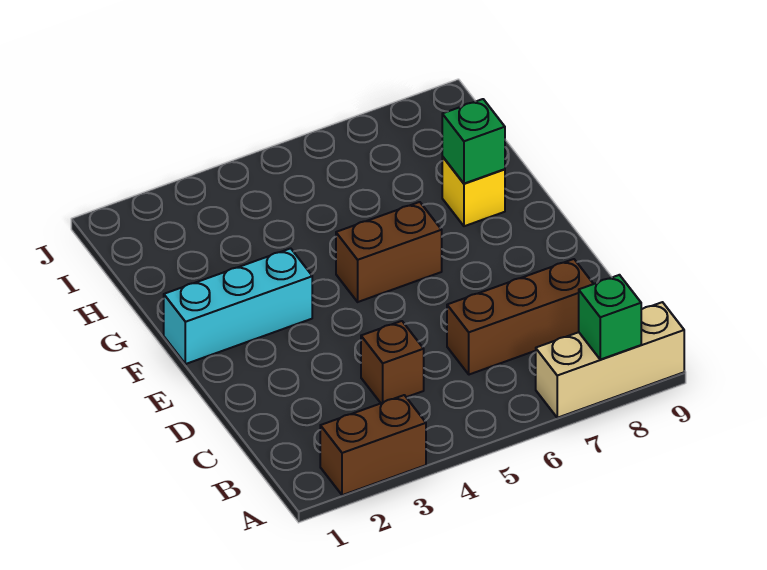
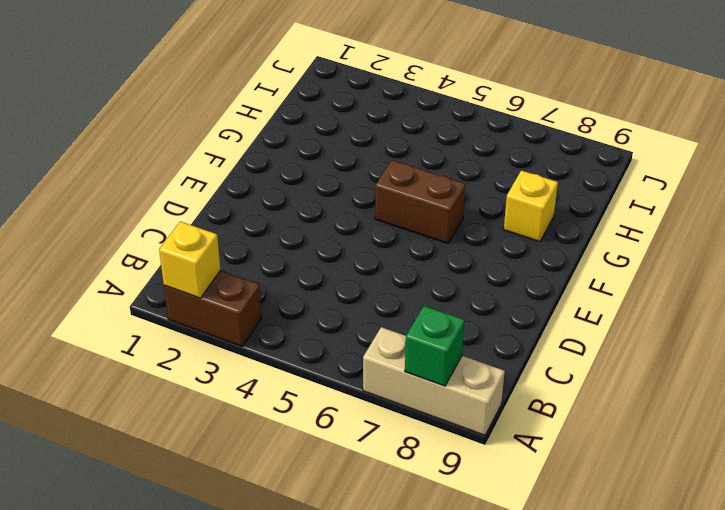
yellow 1x1 brick [159,222,220,298] -> none
none -> brown 1x1 brick [361,321,424,403]
none -> brown 1x3 brick [447,259,593,375]

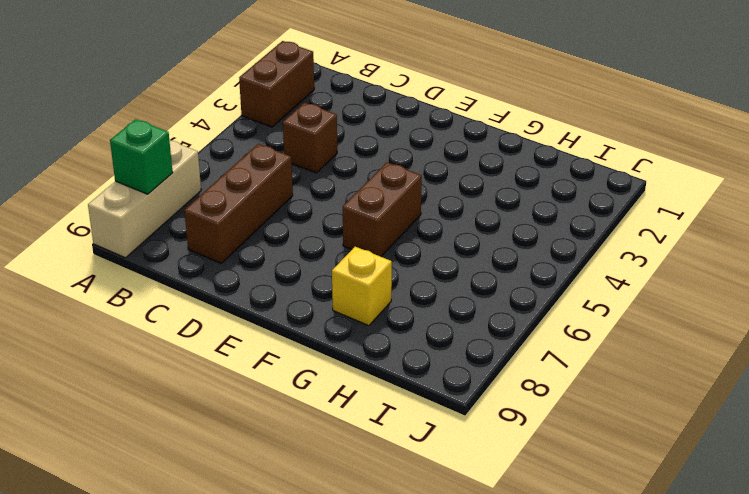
none -> cyan 1x3 brick [164,248,312,364]
none -> green 1x1 brick [442,99,505,184]

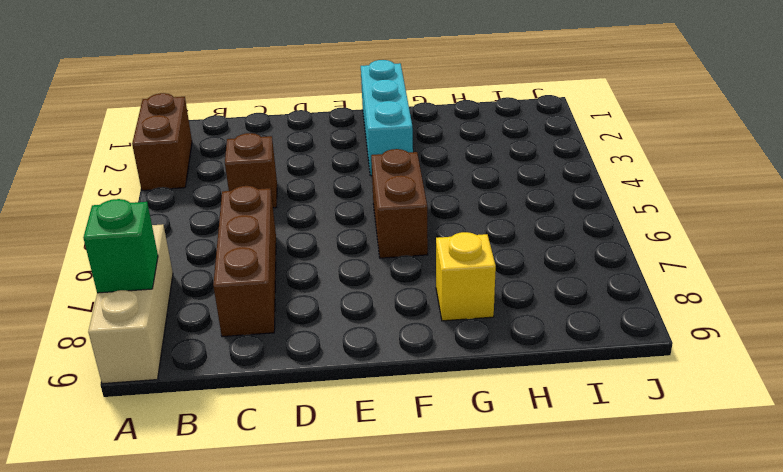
none -> green 1x1 brick [442,99,505,184]

